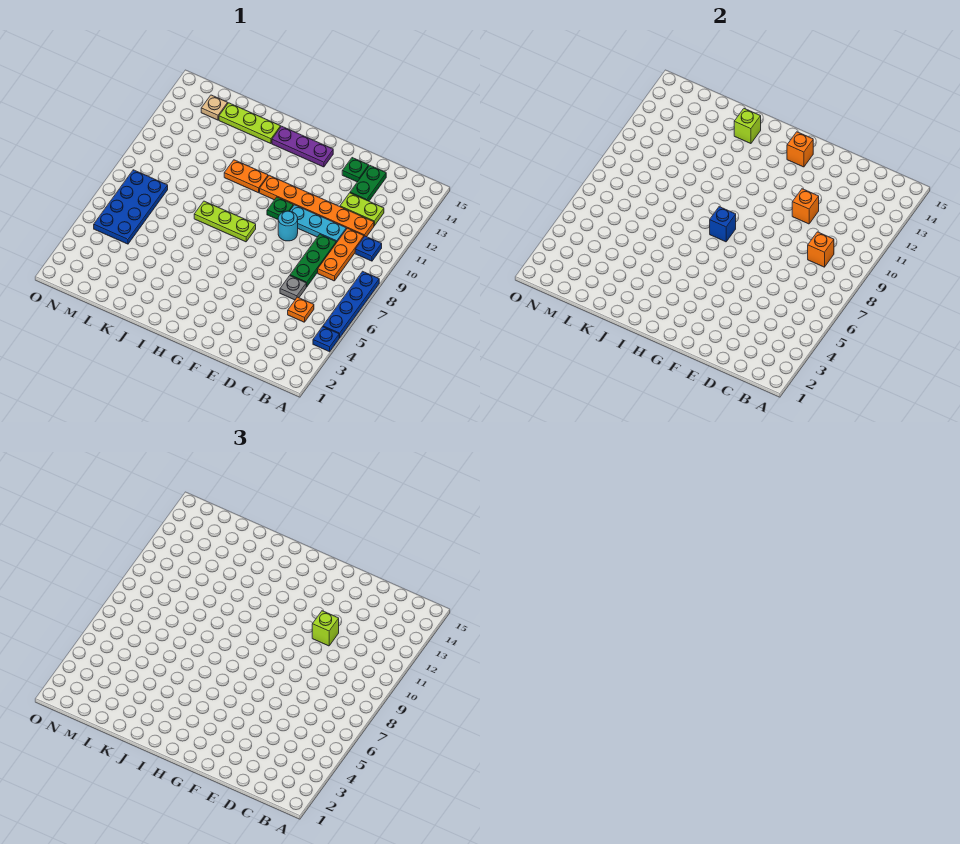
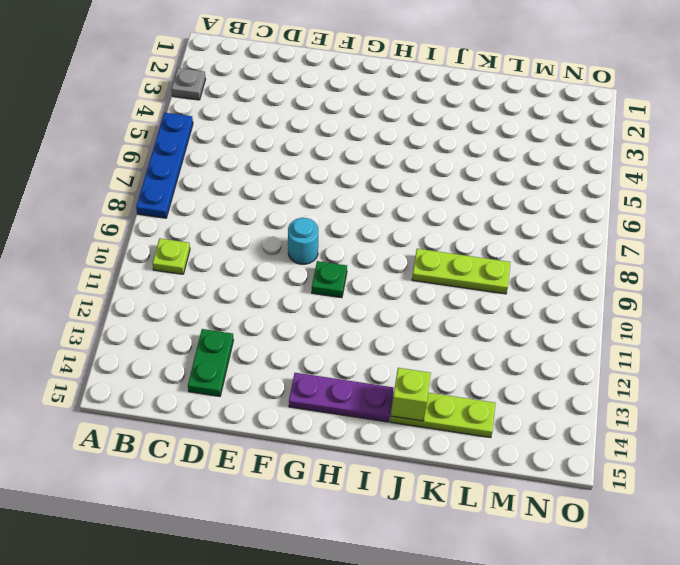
grey 1x1 plate [171,68,205,100] -> grey 1x1 plate moved to [280,276,306,300]
lime 1x1 plate [152,238,190,274] -> blue 1x1 plate [355,236,382,261]
lime 1x3 plate [412,249,511,294] -> lime 1x3 plate moved to [194,201,256,242]
none -> blue 1x1 plate [313,327,339,352]
none -> orange 1x1 plate [288,297,314,322]
none -> orange 1x3 plate [318,228,364,281]

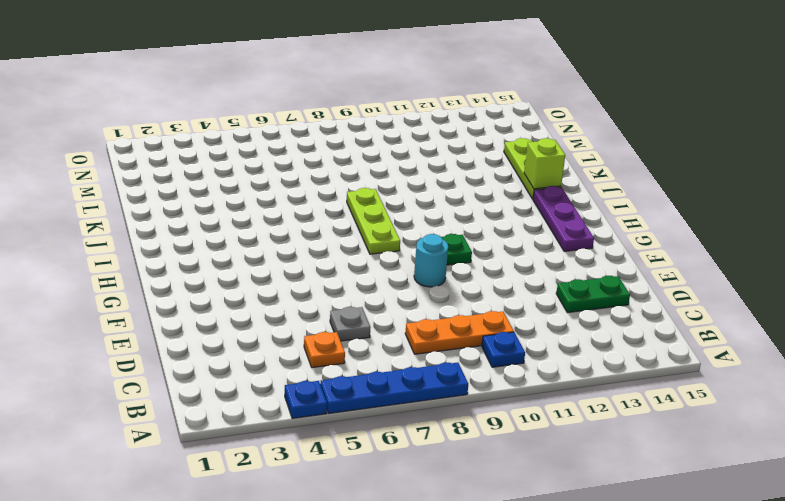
none -> orange 1x6 plate [260,175,374,237]
none -> lime 1x2 plate [340,193,384,226]
none -> green 1x3 plate [290,234,336,287]

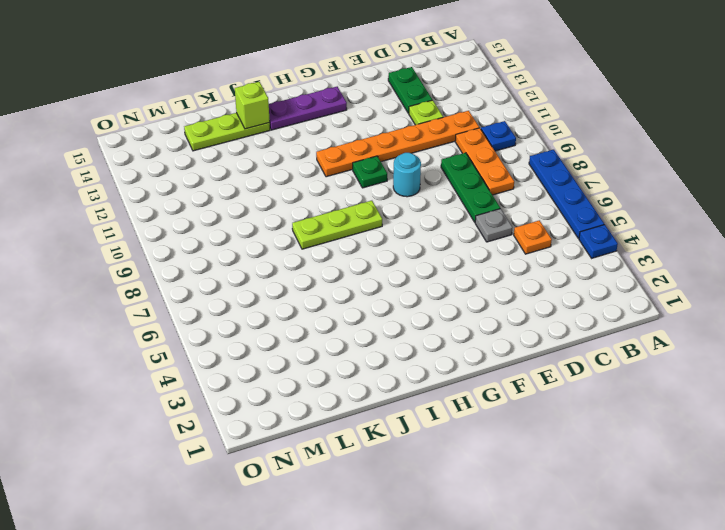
lime 1x1 plate [409,100,443,125] -> lime 1x2 plate [340,193,384,226]
none -> cyan 1x3 plate [290,205,346,243]
none -> green 1x1 plate [342,158,369,182]
none -> orange 1x2 plate [224,160,268,193]

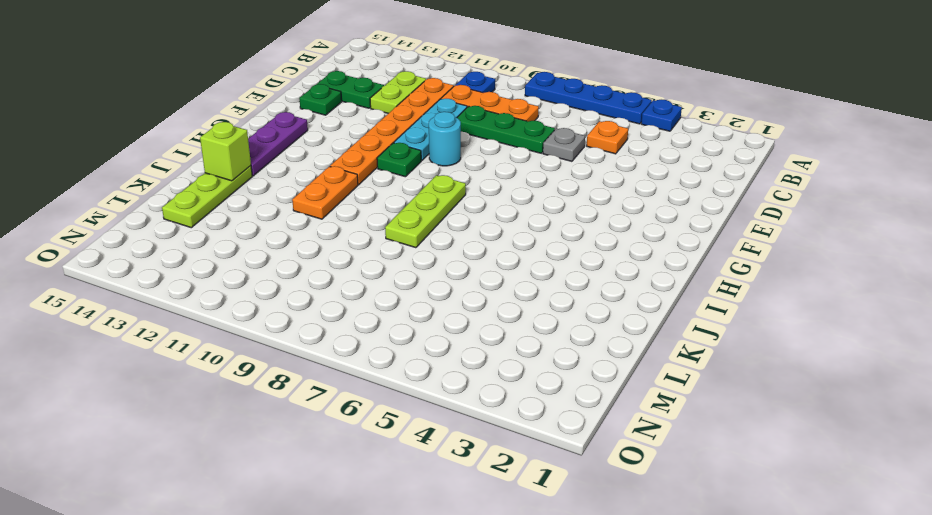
none -> blue 2x4 plate [94,170,168,244]
none -> tan 1x1 plate [201,95,228,120]
none -> orange 1x1 brick [808,232,834,267]

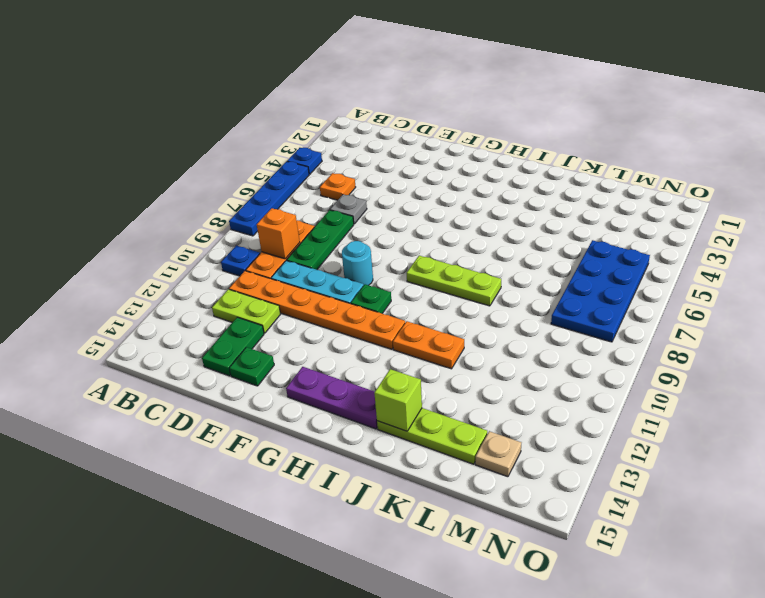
none -> orange 1x1 brick [792,189,819,224]
none -> orange 1x1 brick [787,132,813,167]
none -> blue 1x1 brick [710,207,736,242]

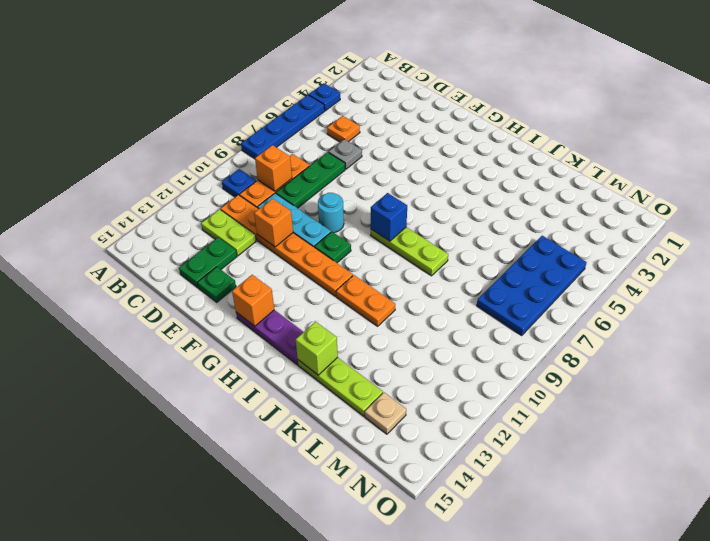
none -> lime 1x1 brick [312,611,339,646]

